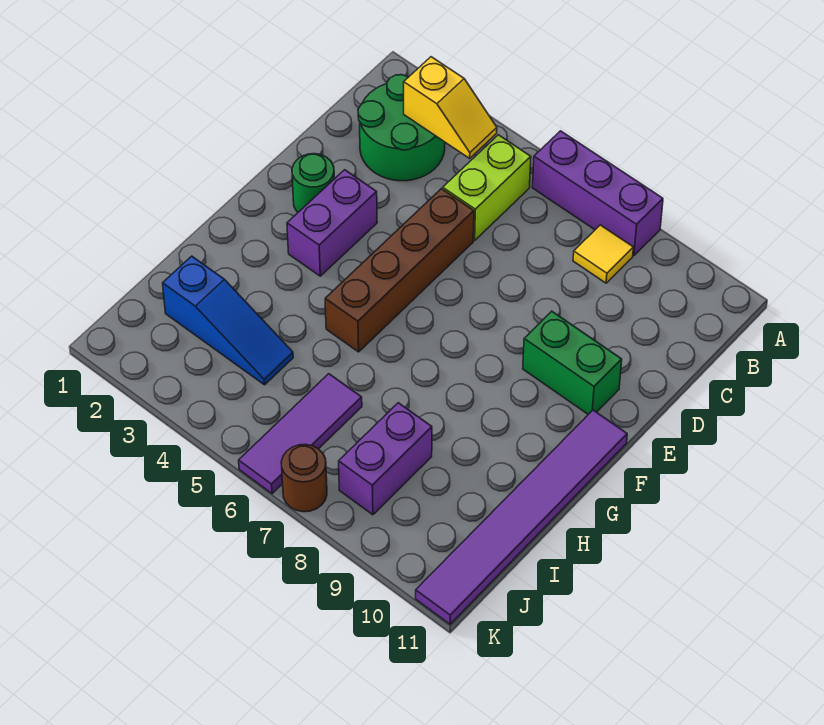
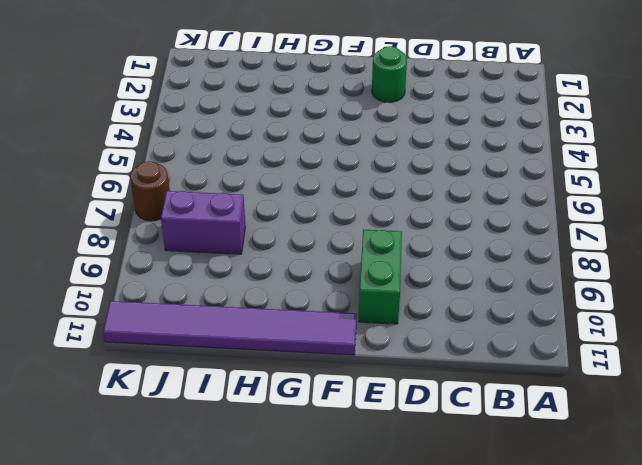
none -> purple 1x3 brick [532,131,663,256]
none -> green 2x2 round brick [358,75,445,181]
none -> lime 1x2 brick [443,135,531,241]

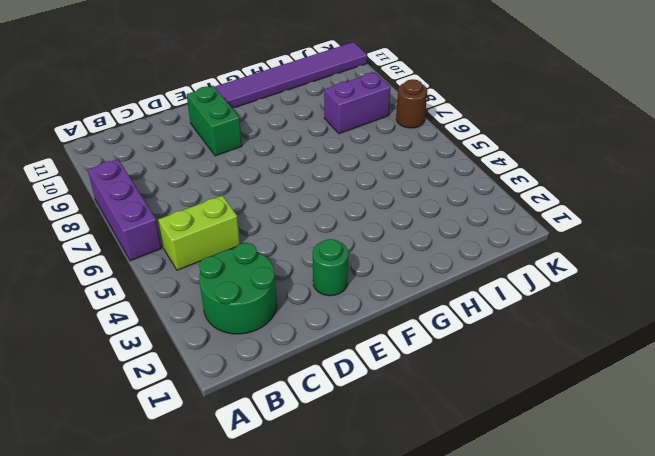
none -> yellow 1x1 tile [573,225,633,283]
none -> brown 1x4 brick [325,189,474,352]
none -> purple 1x2 brick [287,170,377,276]

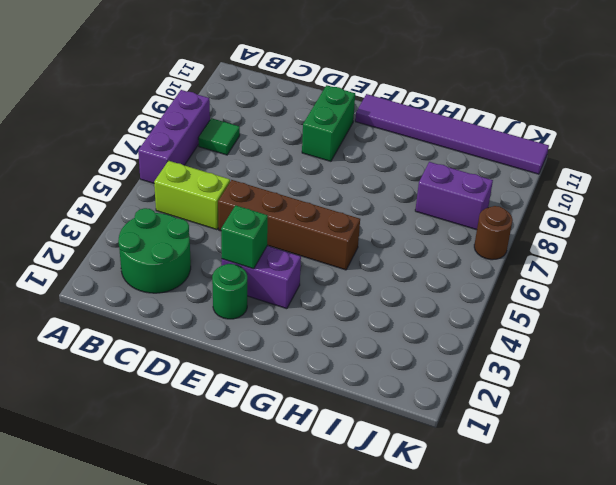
green 1x1 tile [198,118,240,155] -> yellow 1x1 tile [573,225,633,283]
green 1x1 brick [221,205,268,269] -> none
none -> blue 1x3 slope [163,256,293,385]
none -> purple 1x3 tile [239,374,362,494]
none -> yellow 1x2 slope [404,57,497,158]

